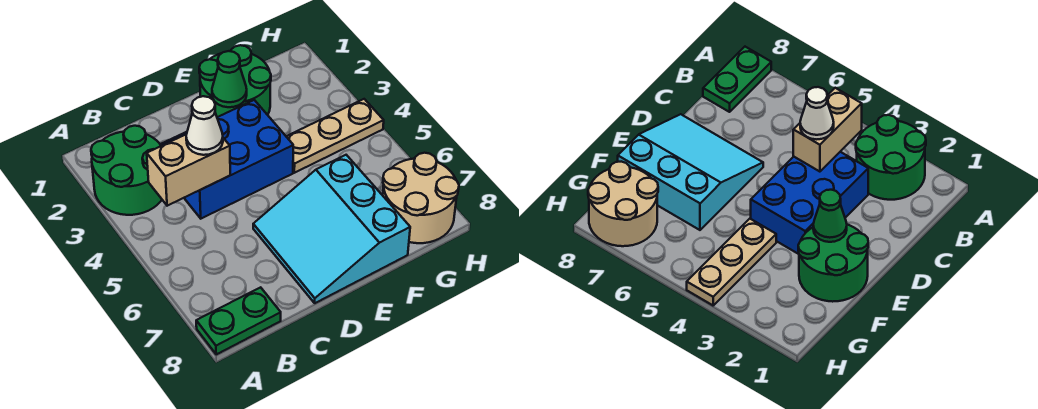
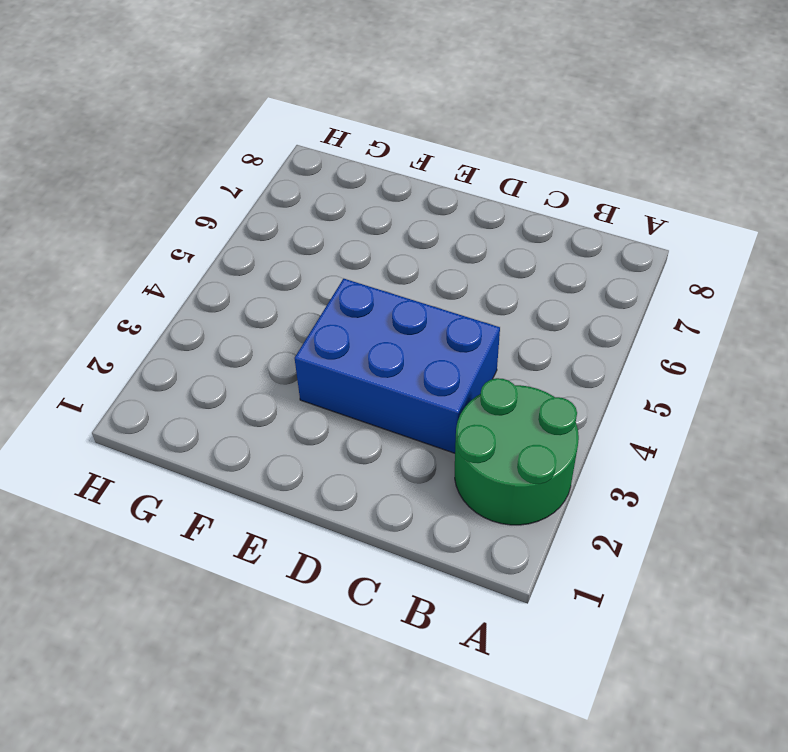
none -> green 1x2 plate [196,287,281,354]
none -> cyan 3x3 slope [253,155,410,303]

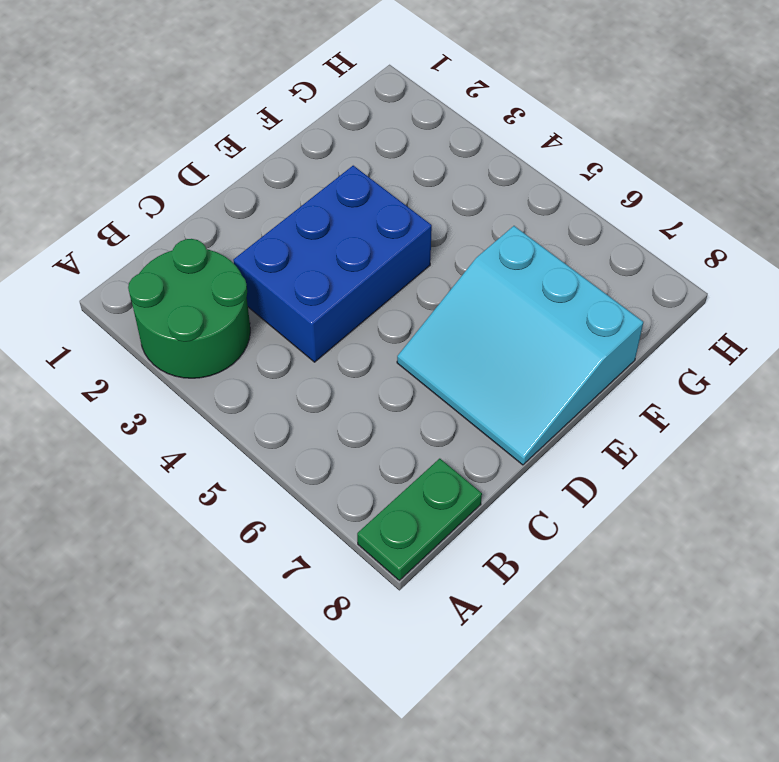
none -> green 2x2 round brick [199,45,271,117]
none -> tan 1x3 plate [286,99,384,173]

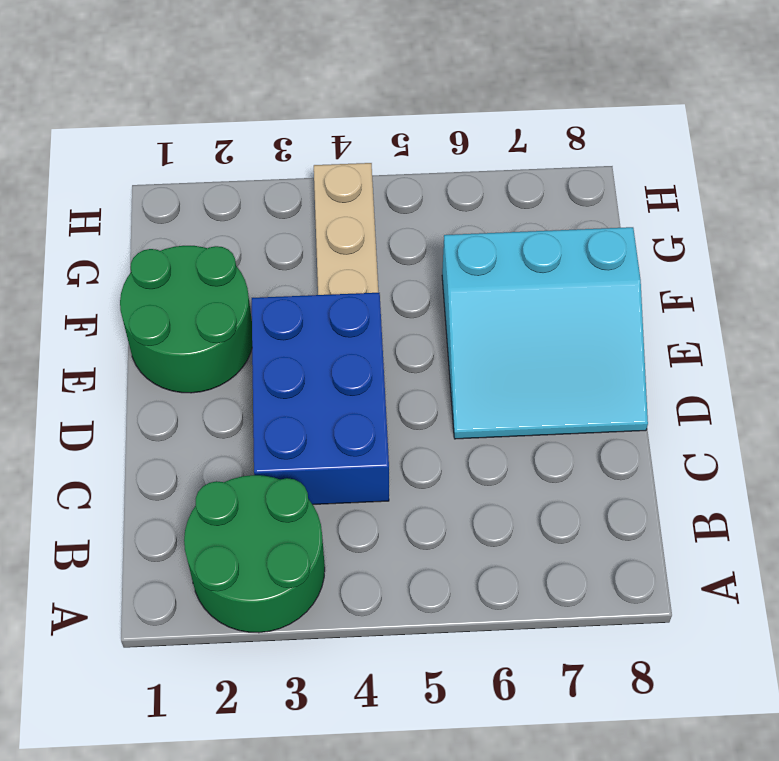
none -> green 1x2 plate [196,287,281,354]
none -> tan 2x2 round brick [383,153,459,243]

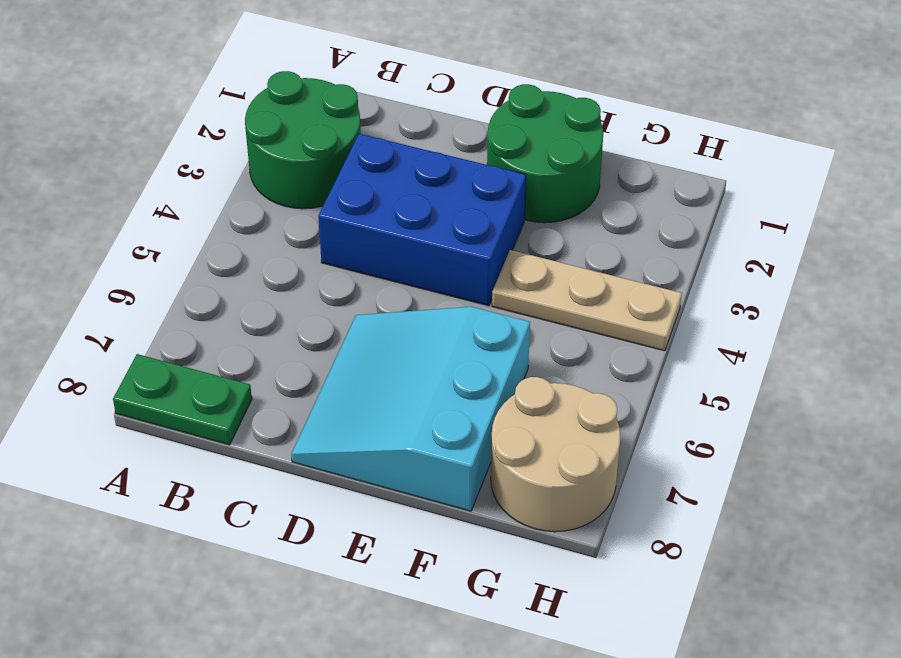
none -> tan 1x2 brick [147,135,230,206]
none -> green 1x1 cone [212,51,247,107]

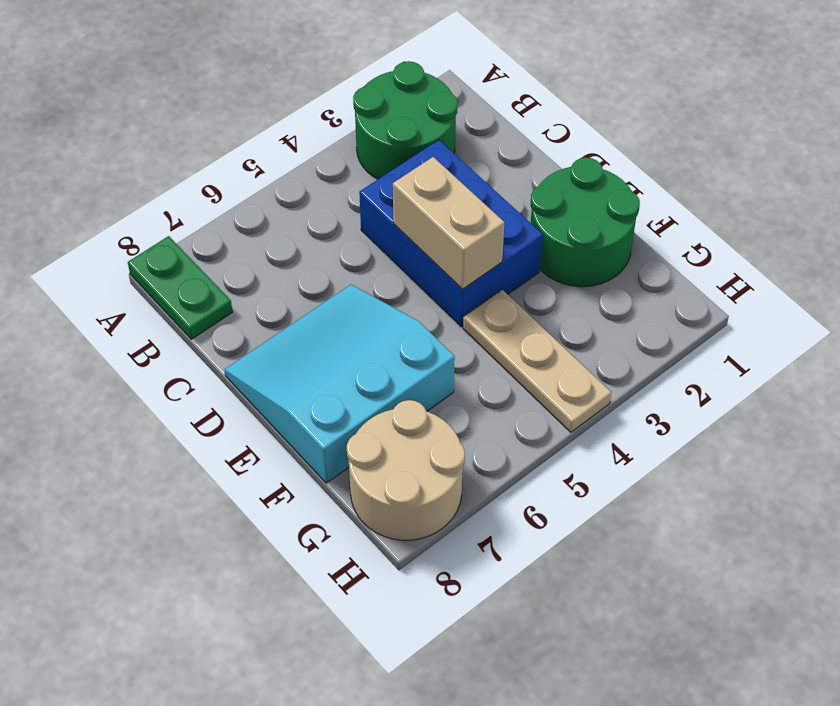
tan 1x2 brick [393,157,504,289] -> tan 1x2 brick moved to [147,135,230,206]
none -> green 1x1 cone [212,51,247,107]
none -> white 1x1 cone [186,96,223,155]

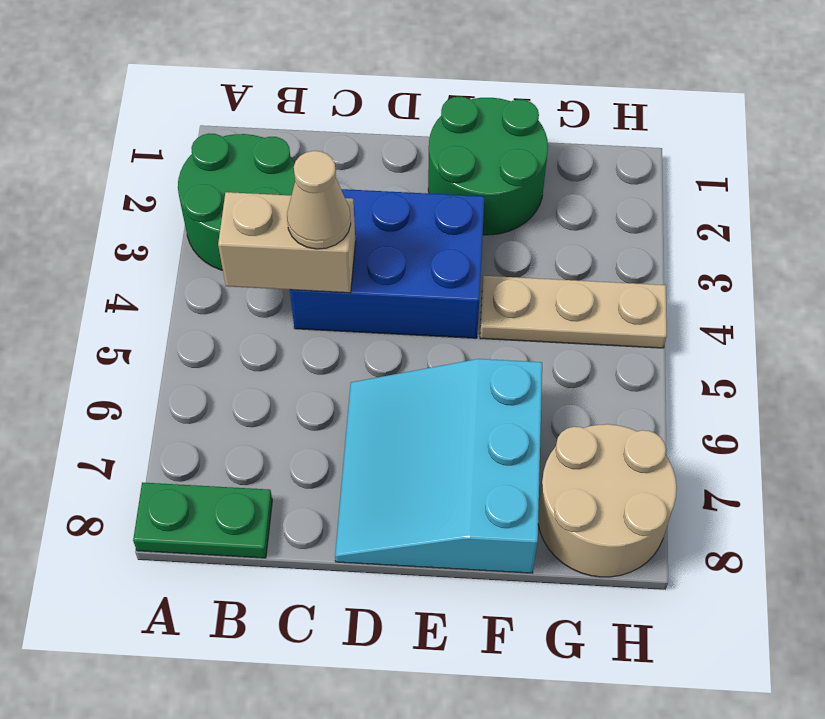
tan 1x1 cone [287,151,351,249] -> white 1x1 cone [186,96,223,155]
none -> green 1x1 cone [212,51,247,107]

